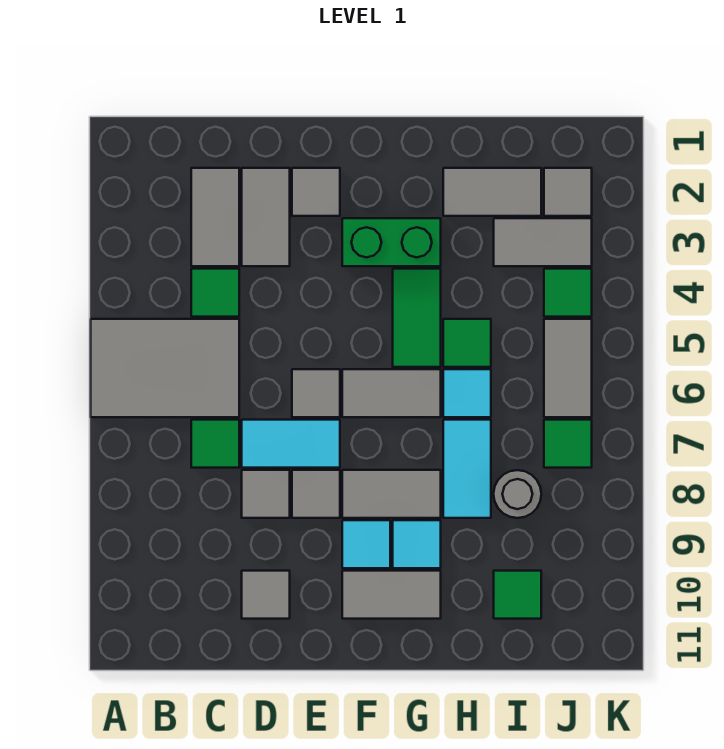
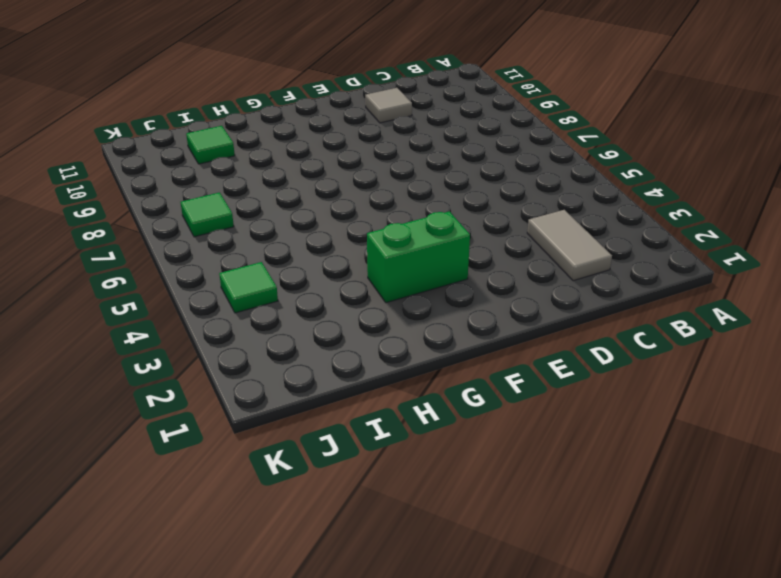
none -> grey 2x3 tile [91,319,239,417]
none -> green 1x1 tile [191,269,239,317]
none -> green 1x1 tile [191,420,239,468]

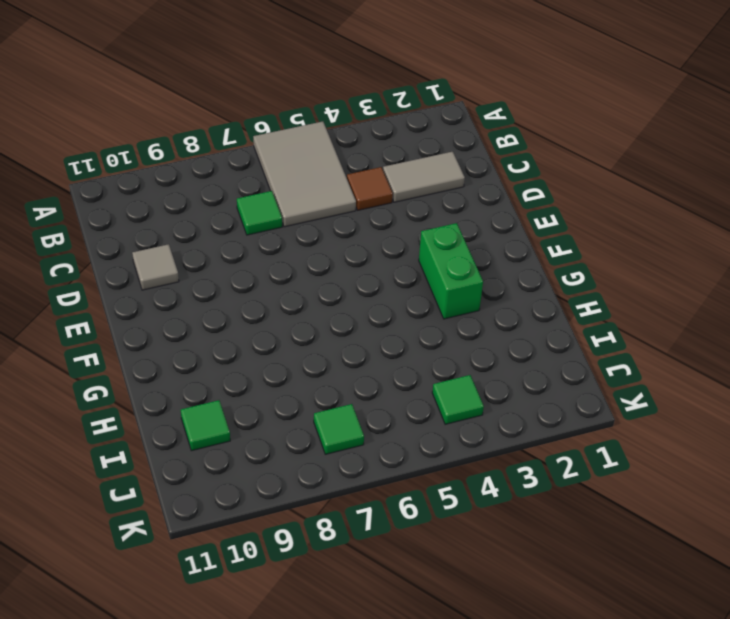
brown 1x1 tile [347,167,393,210] -> green 1x1 tile [191,269,239,317]
none -> grey 1x2 tile [242,168,290,266]
none -> cyan 1x2 tile [242,420,340,468]
none -> grey 1x1 tile [242,470,290,518]

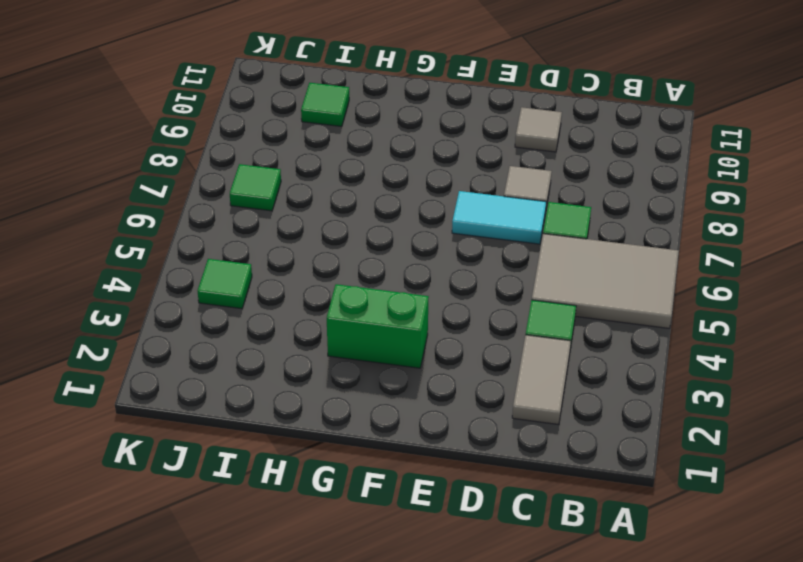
none -> grey 1x2 tile [242,168,290,266]
none -> grey 1x1 tile [292,168,340,216]
none -> grey 1x1 tile [292,369,340,417]

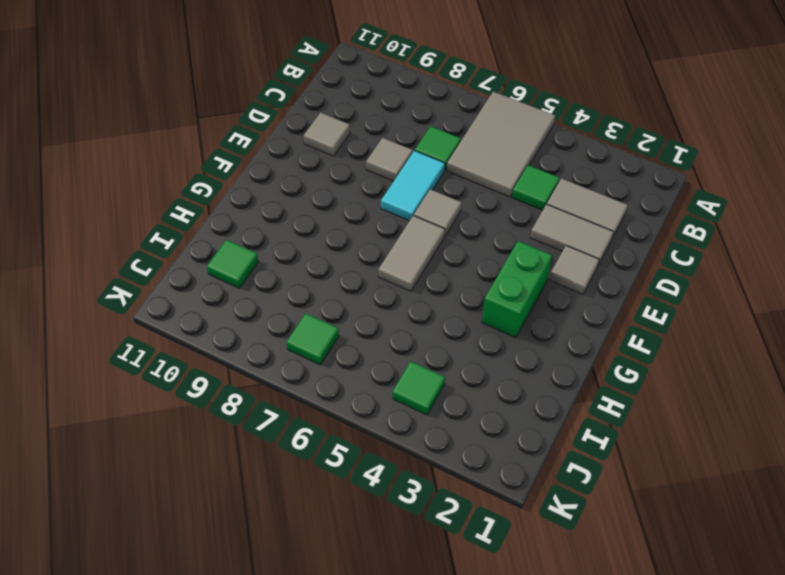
none -> grey 1x1 tile [292,470,340,518]
none -> grey 1x2 tile [342,470,441,518]
none -> cyan 1x1 tile [342,520,390,568]

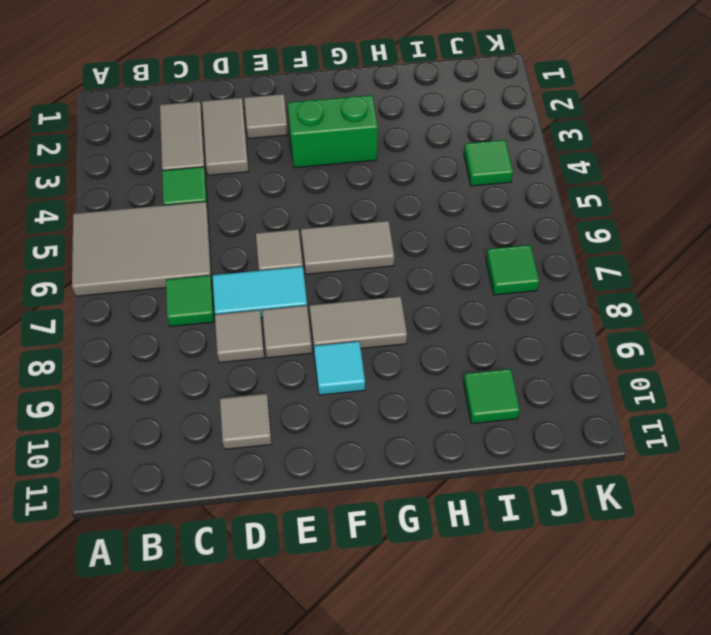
none -> grey 1x2 tile [342,571,441,619]
none -> green 1x2 tile [393,269,441,367]
none -> cyan 1x1 tile [393,520,441,568]

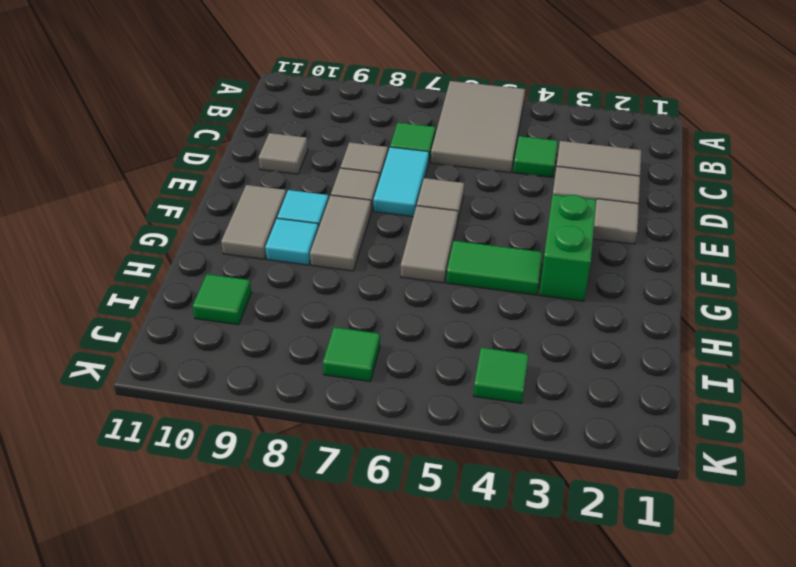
none -> grey 1x2 tile [443,168,541,216]
none -> green 1x1 tile [443,319,491,367]
none -> cyan 1x1 tile [443,369,491,417]

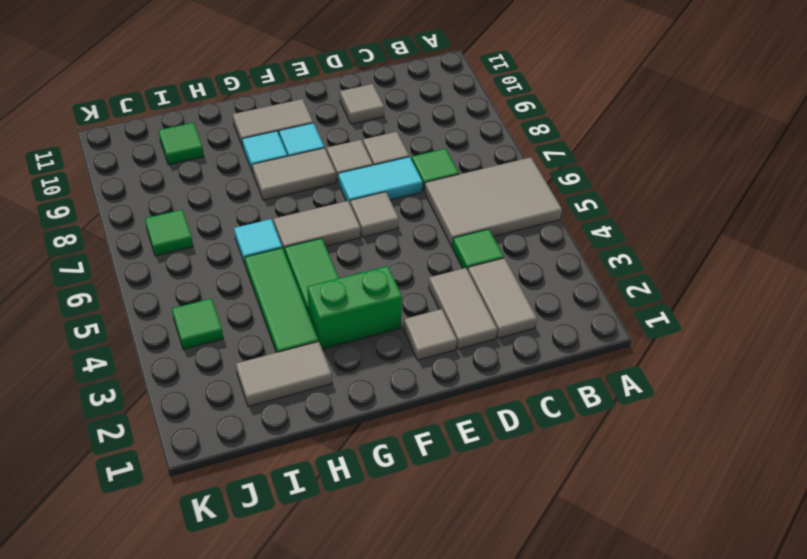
green 1x3 tile [244,248,319,353] -> green 1x1 tile [443,319,491,367]
none -> cyan 1x2 tile [443,420,491,518]
none -> grey 1x2 tile [494,218,592,266]
none -> grey 1x1 round brick [494,470,541,518]

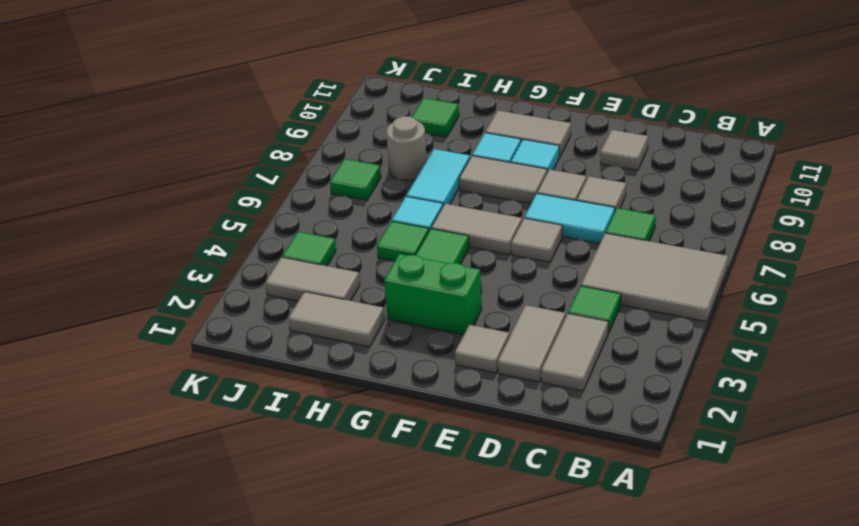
none -> grey 1x1 tile [544,168,592,216]
none -> grey 1x2 tile [544,319,592,417]

